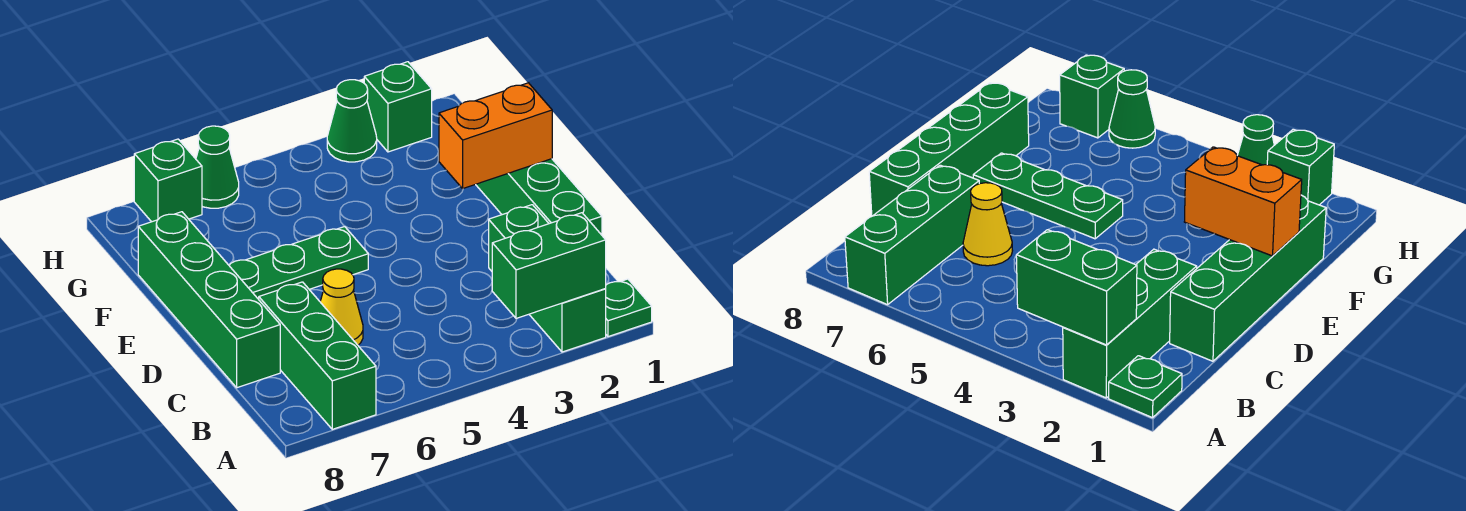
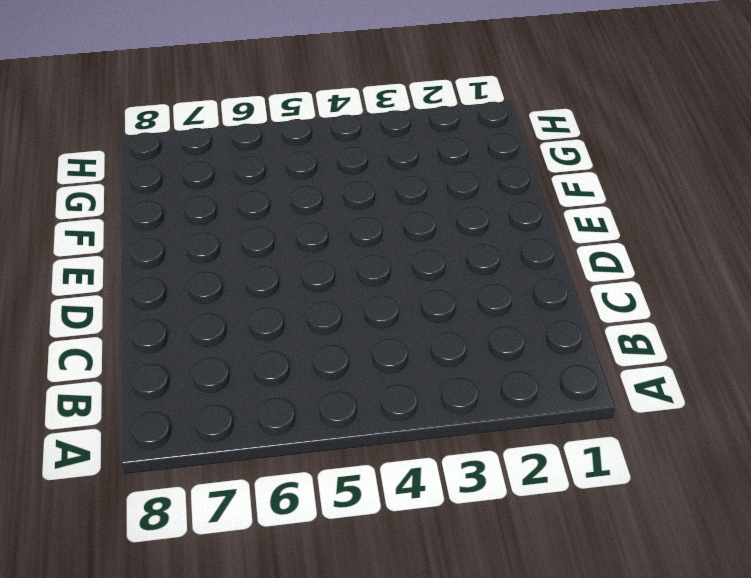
none -> green 1x1 plate [605,279,652,337]
none -> green 1x3 brick [489,205,606,352]
none -> green 1x3 brick [259,282,376,429]

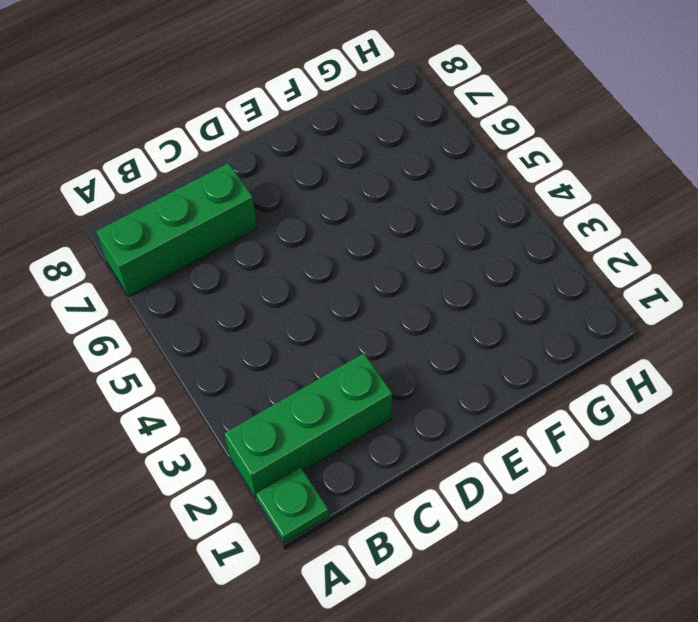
none -> green 1x4 brick [476,159,602,235]
none -> yellow 1x1 cone [320,269,363,345]
none -> green 1x4 brick [138,212,280,388]

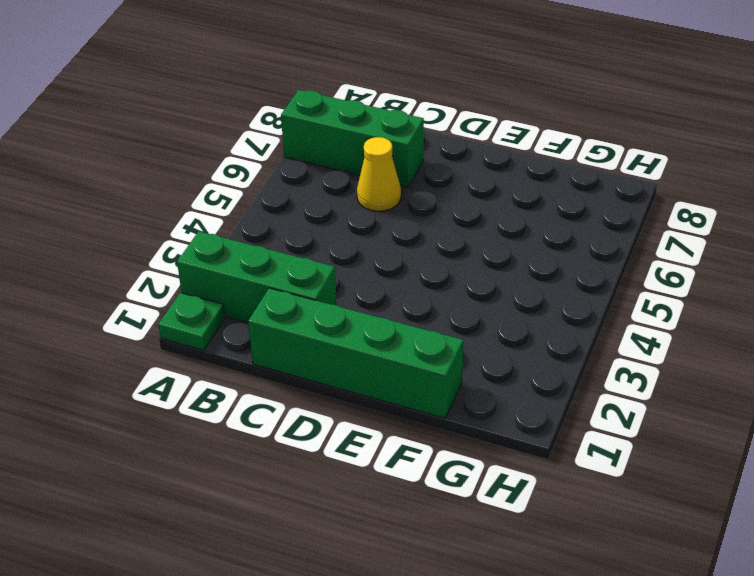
none -> green 1x4 brick [138,212,280,388]
none -> green 1x3 plate [229,227,368,299]
none -> green 1x1 brick [364,62,432,152]

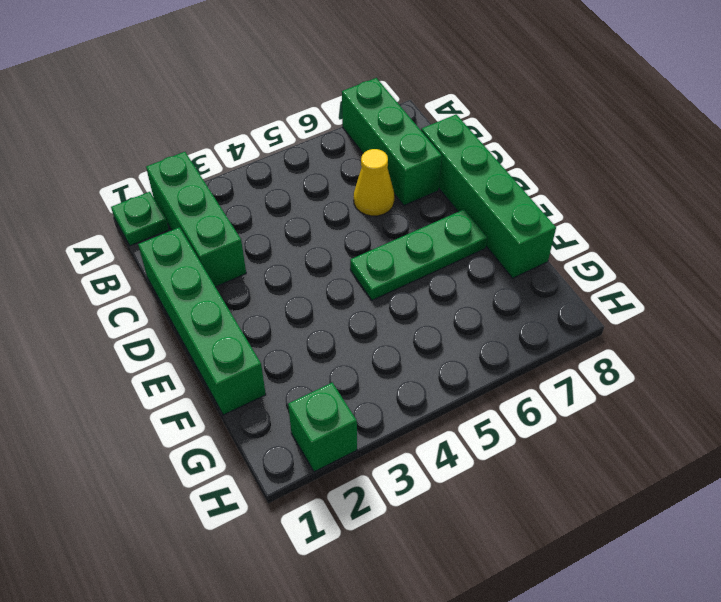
none -> green 1x1 cone [327,80,377,162]
none -> green 1x1 cone [196,126,239,208]
none -> green 1x1 brick [134,139,202,222]

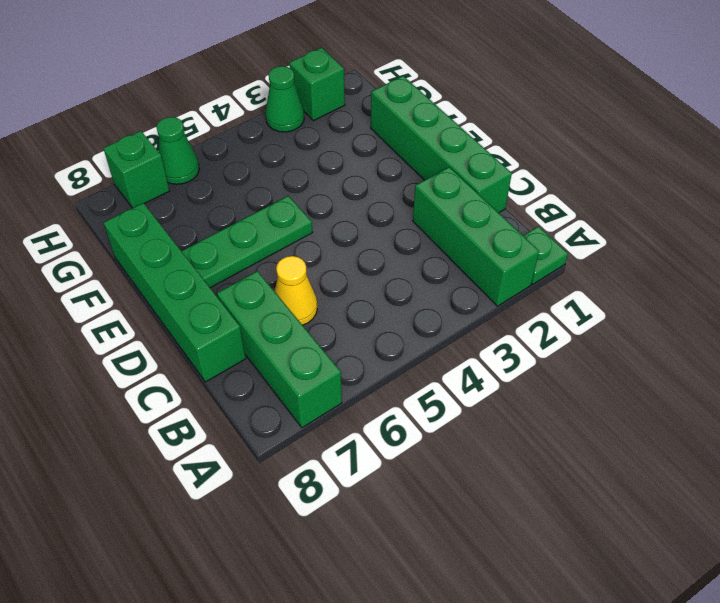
none -> green 1x2 brick [492,213,606,318]
none -> orange 1x2 brick [439,83,552,188]

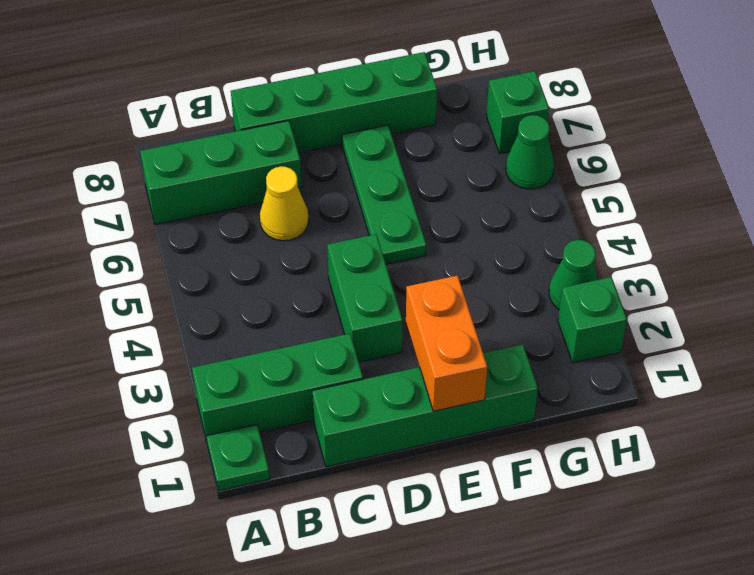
green 1x2 brick [327,234,403,362] -> green 1x2 brick moved to [492,213,606,318]

